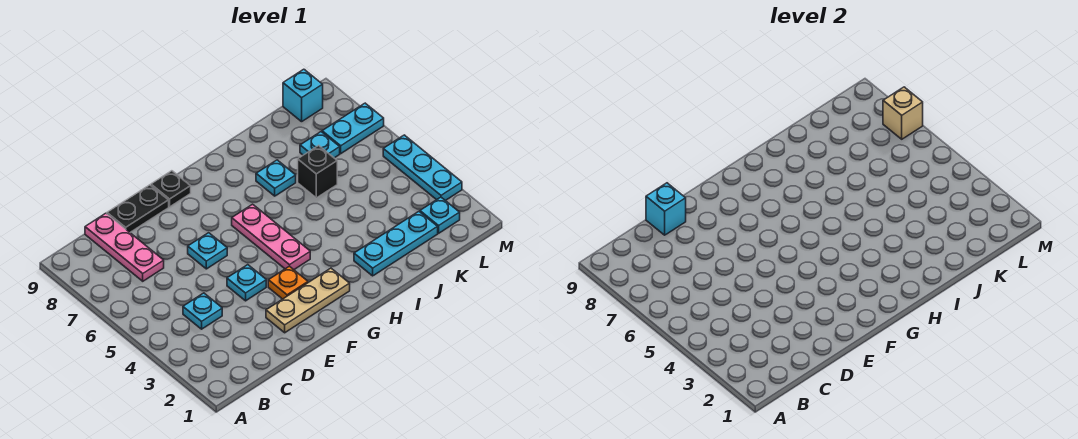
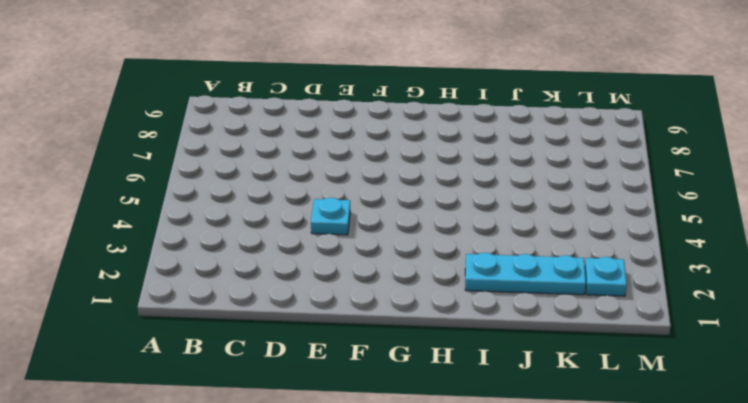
none -> cyan 1x1 plate [183,293,222,329]
none -> pink 1x3 plate [85,213,164,281]
none -> black 1x2 plate [107,185,169,232]

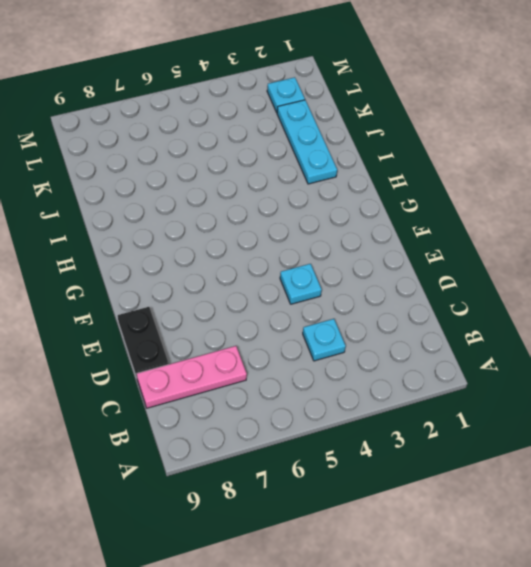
none -> tan 1x3 plate [266,268,350,333]
none -> cyan 1x1 plate [188,233,227,269]
none -> orange 1x1 plate [268,266,308,299]

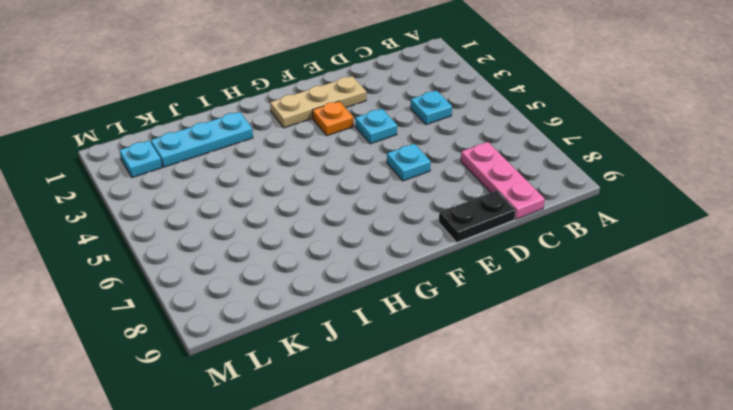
none -> black 1x1 plate [151,171,191,207]
none -> pink 1x3 plate [232,204,310,270]
none -> cyan 1x1 plate [256,160,296,196]

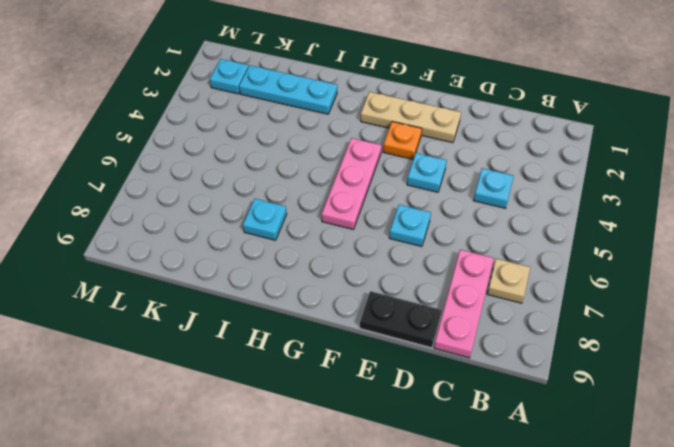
tan 1x1 plate [487,259,530,303] -> none
none -> black 1x1 plate [151,171,191,207]
none -> black 1x1 brick [298,145,337,198]
none -> cyan 1x1 plate [300,132,340,158]

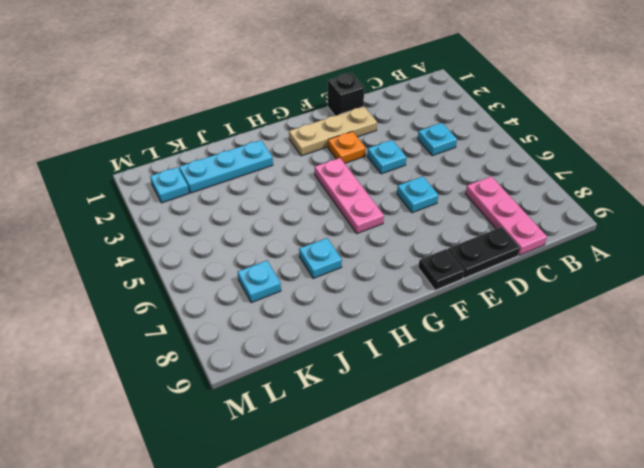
black 1x1 brick [328,73,364,116] -> black 1x1 brick moved to [298,145,337,198]
none -> cyan 1x2 plate [322,103,384,153]
none -> cyan 1x1 brick [283,69,323,122]
none -> cyan 1x3 plate [383,135,462,201]

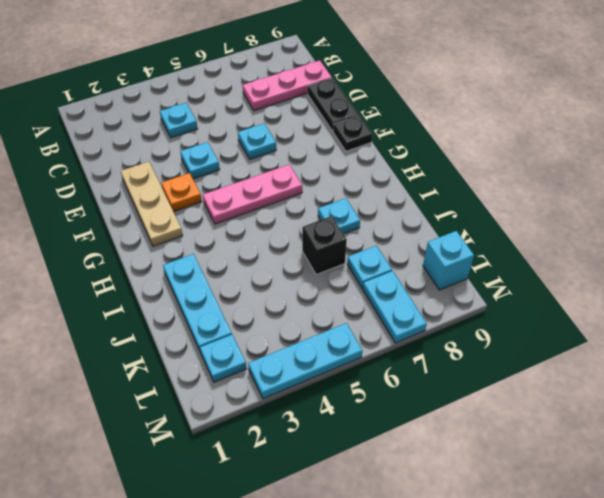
none -> cyan 1x1 brick [646,183,686,235]
none -> tan 1x1 brick [883,87,923,139]

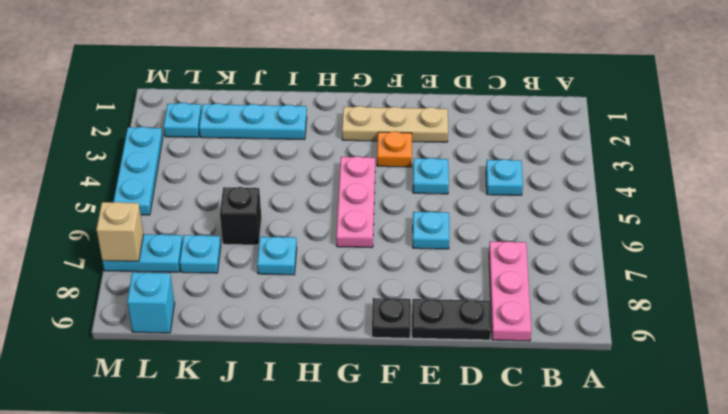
none -> cyan 1x1 brick [646,183,686,235]

